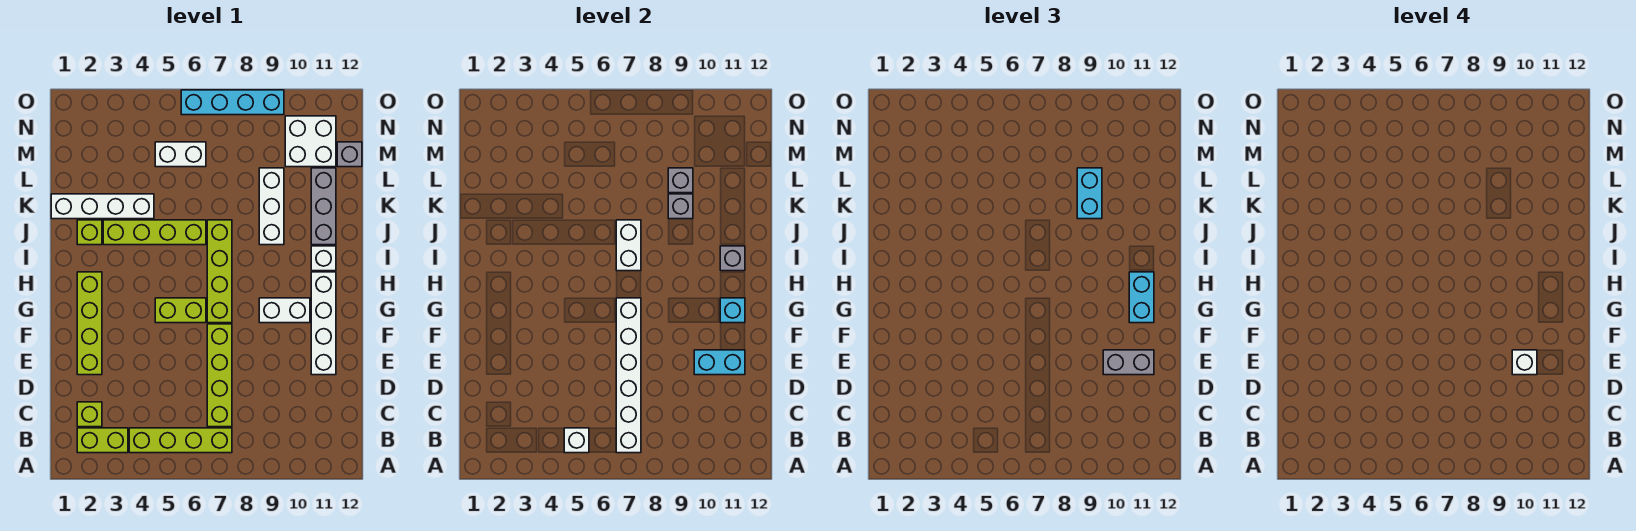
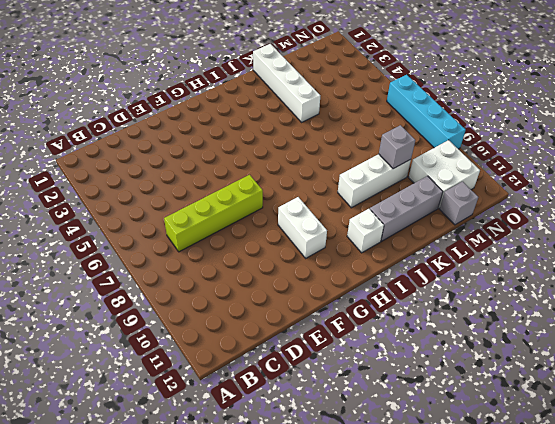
none -> lime 1x2 brick [77,428,128,453]
none -> lime 1x4 brick [129,428,232,453]
none -> lime 1x1 brick [77,402,102,427]
none -> lime 1x4 brick [77,272,102,375]

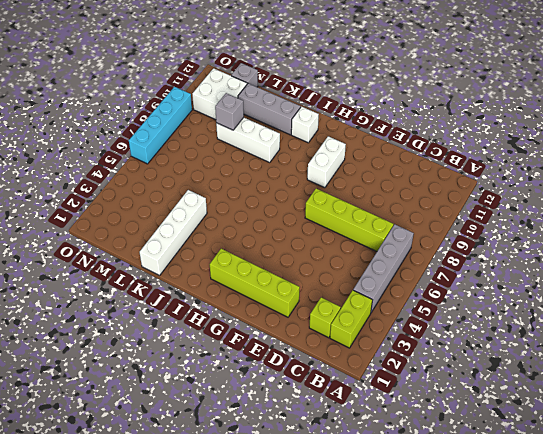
grey 1x4 brick [353,224,414,312] -> lime 1x4 brick [129,428,232,453]
none -> white 1x4 brick [311,272,336,375]
none -> lime 1x2 brick [155,298,206,323]
none -> lime 1x4 brick [207,220,232,323]
none -> lime 1x1 brick [77,220,102,245]

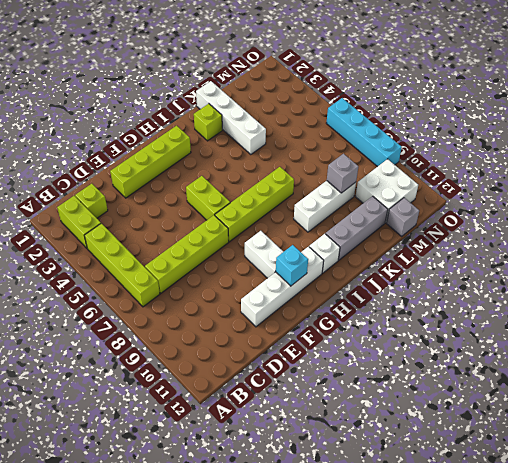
none -> lime 1x4 brick [103,220,206,245]
none -> white 1x2 brick [155,142,206,167]
none -> white 1x1 brick [564,428,589,453]
none -> white 1x6 brick [616,298,641,453]

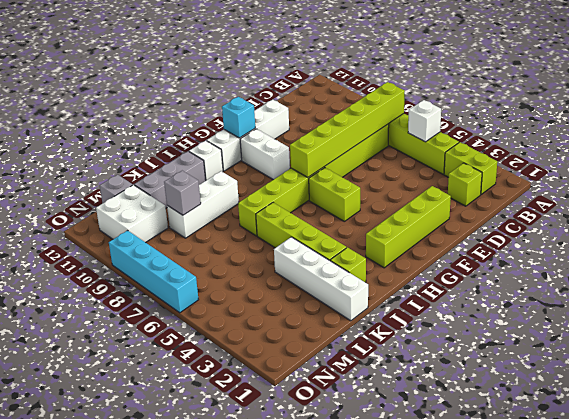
lime 1x6 brick [290,82,405,177] -> white 1x6 brick [616,298,641,453]
none -> white 1x2 brick [155,142,206,167]
none -> cyan 1x2 brick [694,350,745,375]
none -> white 1x2 brick [616,220,641,271]
none -> grey 1x1 brick [720,246,745,271]

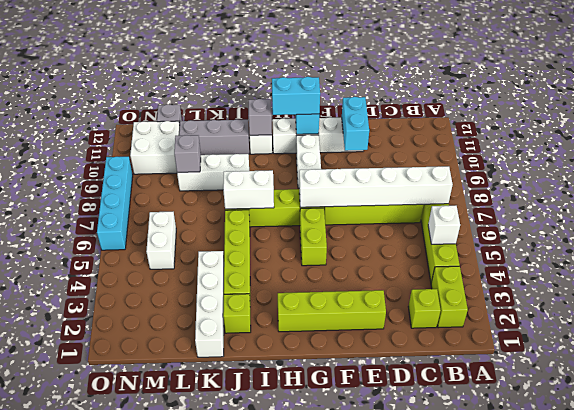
none -> grey 1x1 brick [668,194,693,219]
none -> grey 1x2 brick [1103,350,1154,375]
none -> cyan 1x2 brick [1077,168,1102,219]
none -> white 1x1 brick [1512,350,1537,375]

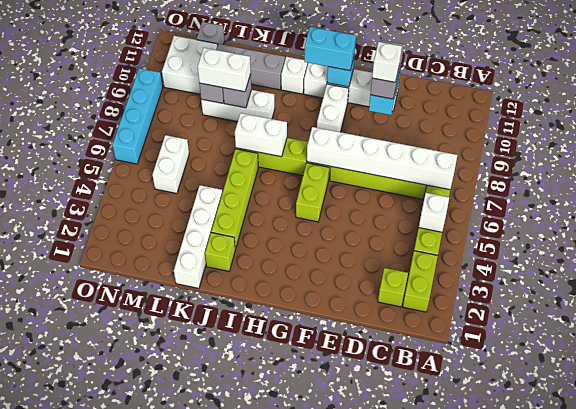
white 1x2 brick [198,48,251,92] -> cyan 1x2 brick [1077,168,1102,219]
none -> lime 1x4 brick [77,272,102,375]
none -> grey 1x1 brick [720,246,745,271]

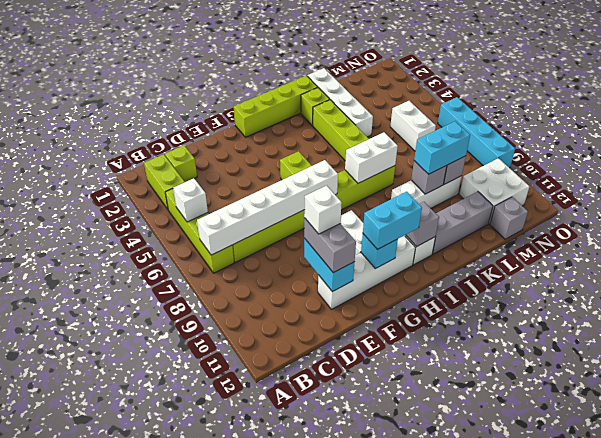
lime 1x4 brick [234,76,318,137] -> lime 1x4 brick moved to [77,272,102,375]

